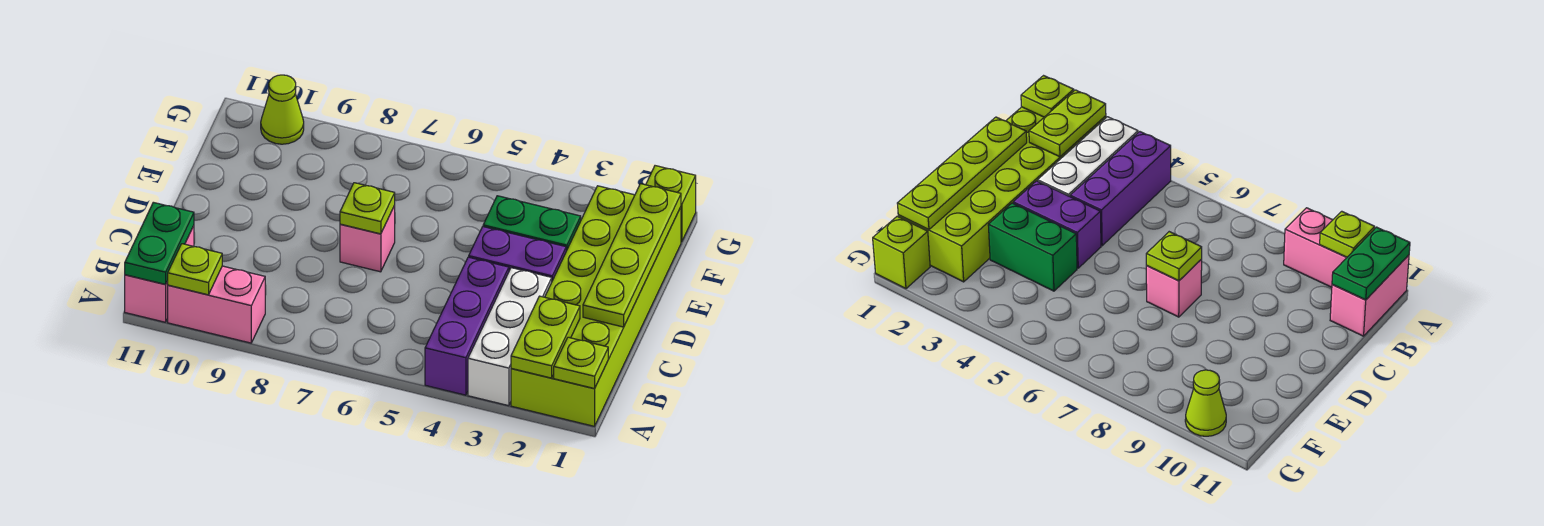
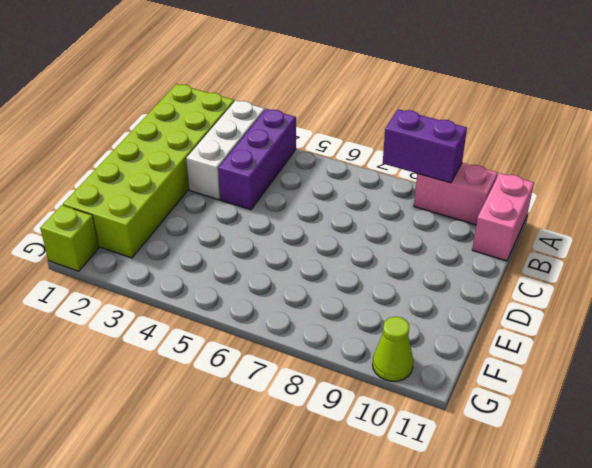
purple 1x2 brick [383,109,467,183] -> purple 1x2 brick moved to [469,227,566,280]
none -> pink 1x1 brick [340,206,395,272]
none -> green 1x2 brick [483,196,581,251]
none -> lime 1x1 plate [554,337,608,389]

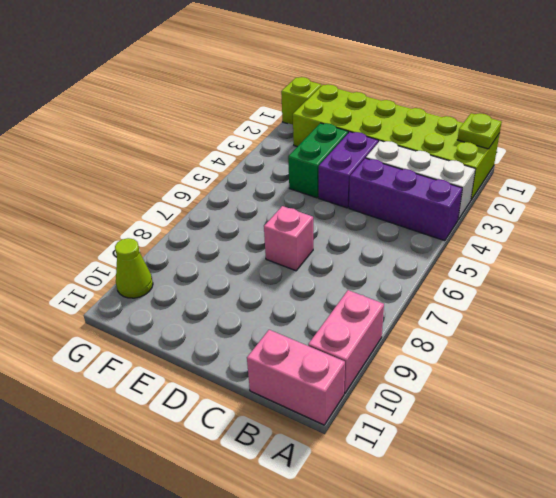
none -> lime 1x2 plate [511,296,580,378]
none -> lime 1x1 plate [168,244,222,295]
none -> green 1x2 plate [125,202,194,284]

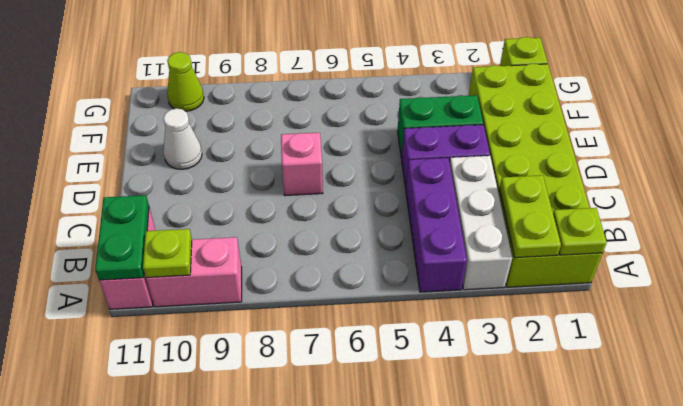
white 1x1 cone [163,108,202,169] -> none
none -> lime 1x4 plate [583,184,681,327]
none -> lime 1x1 plate [340,183,395,234]

